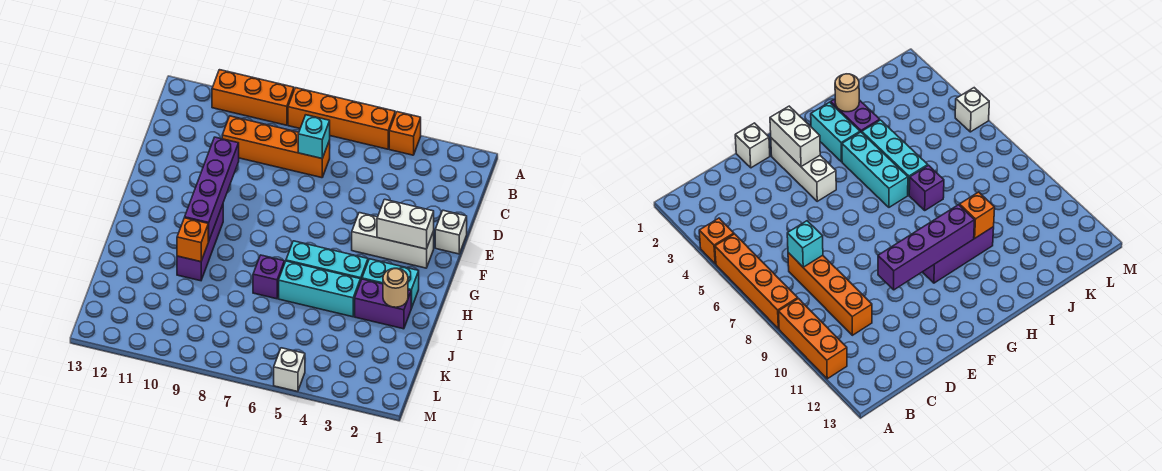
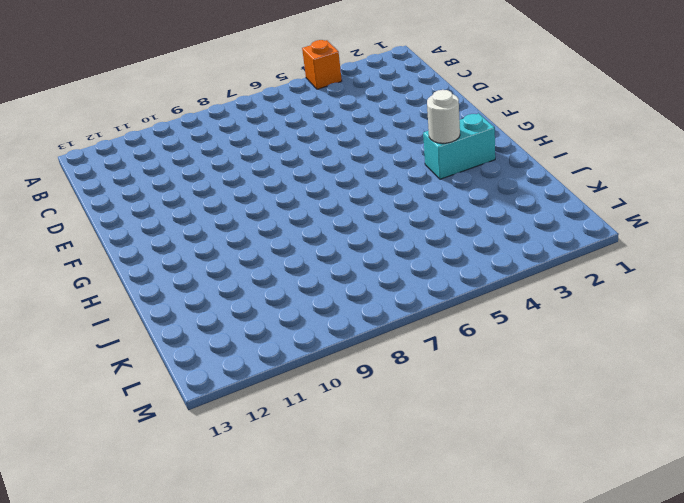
white 1x1 round brick [427,90,460,143] -> none
none -> orange 1x4 brick [288,88,395,149]
none -> orange 1x3 brick [212,70,294,125]
none -> orange 1x4 brick [222,116,330,178]

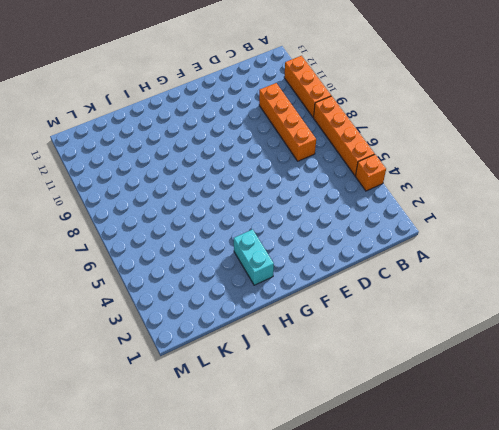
none -> white 1x1 brick [435,210,467,254]
none -> white 1x3 brick [352,213,434,268]
none -> purple 1x3 brick [177,205,223,281]

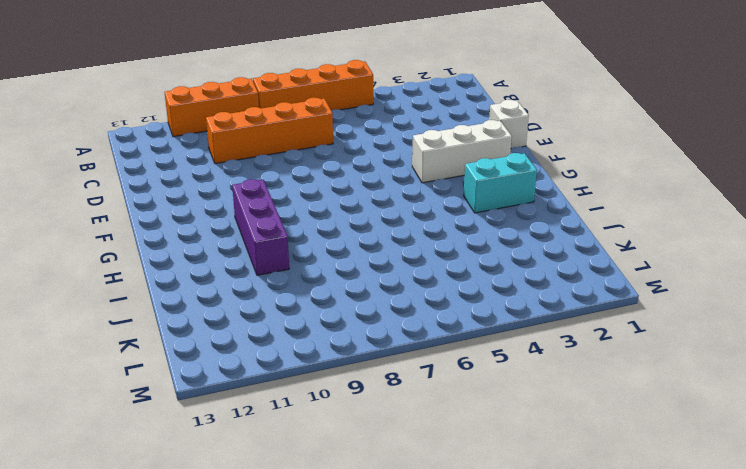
none -> orange 1x1 brick [389,112,421,155]
none -> cyan 1x3 brick [286,241,368,282]
none -> purple 1x2 brick [355,279,411,329]

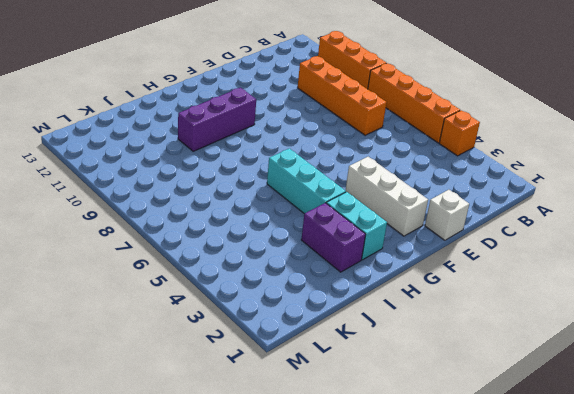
none -> cyan 1x3 brick [279,261,360,317]
none -> purple 1x1 brick [253,255,284,299]
none -> white 1x1 brick [274,348,305,392]

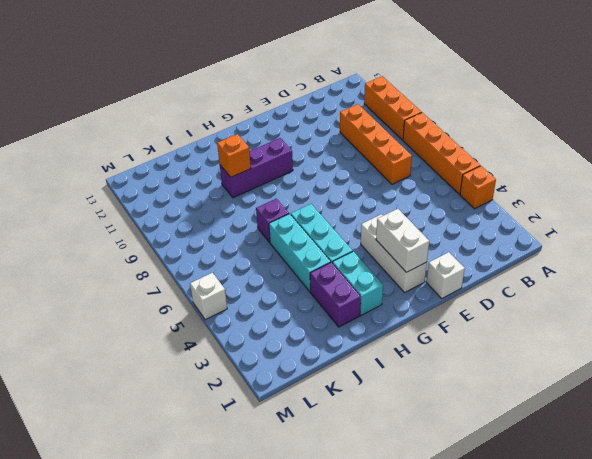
none -> cyan 1x1 brick [298,115,330,158]
none -> purple 1x4 brick [185,137,239,241]
none -> tan 1x1 round brick [383,268,408,307]

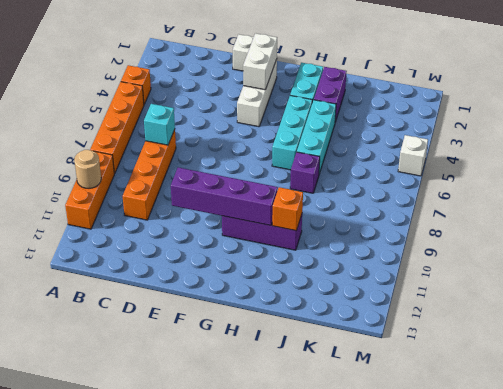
tan 1x1 round brick [74,150,101,188] -> tan 1x1 round brick moved to [383,268,408,307]

